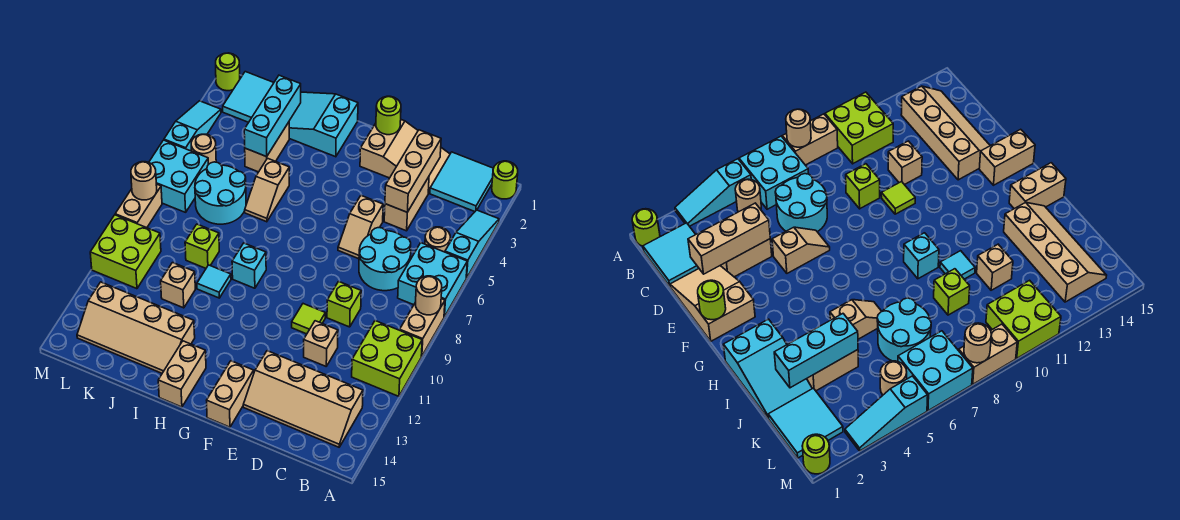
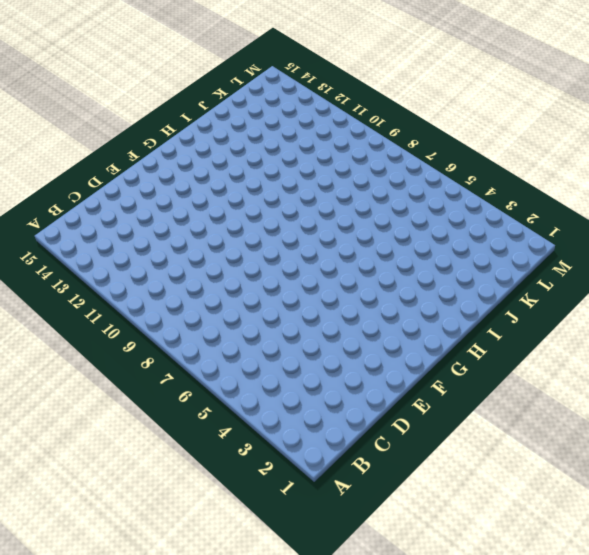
none -> lime 1x1 round brick [492,161,518,199]
none -> cyan 1x3 slope [445,210,499,278]
none -> cyan 2x2 brick [398,243,467,317]
none -> tan 1x2 brick [400,299,445,356]

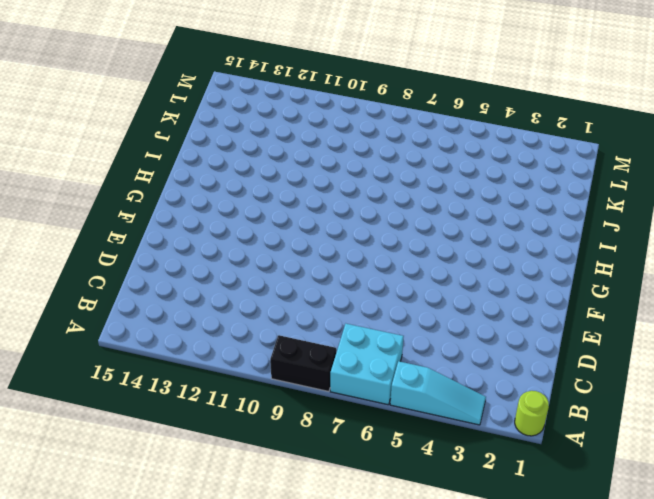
black 1x2 brick [270,335,336,391] -> tan 1x2 brick [400,299,445,356]
none -> lime 2x2 brick [352,321,422,396]
none -> cyan 2x2 tile [430,152,494,212]
none -> tan 1x1 round brick [425,227,450,252]
none -> tan 2x4 slope [243,351,363,447]

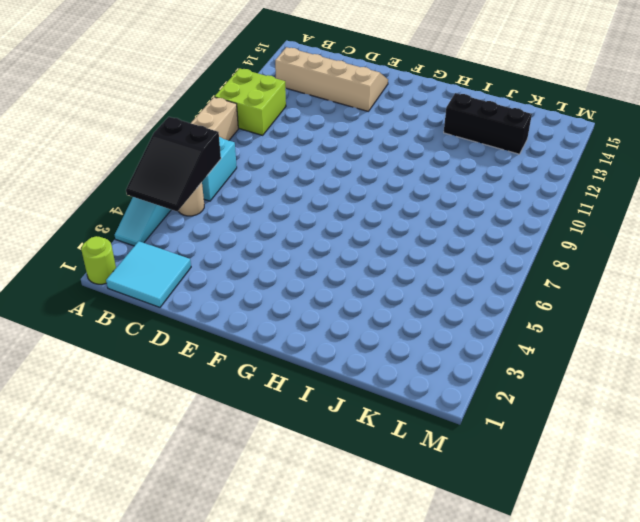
black 2x3 slope [126,117,221,211] -> none
black 1x3 brick [444,93,532,154] -> tan 2x4 slope [77,282,195,373]
none -> cyan 2x2 round brick [359,228,411,291]
none -> tan 2x3 slope [360,120,450,193]
none -> tan 1x2 brick [384,177,429,231]
none -> lime 1x1 brick [327,281,361,327]

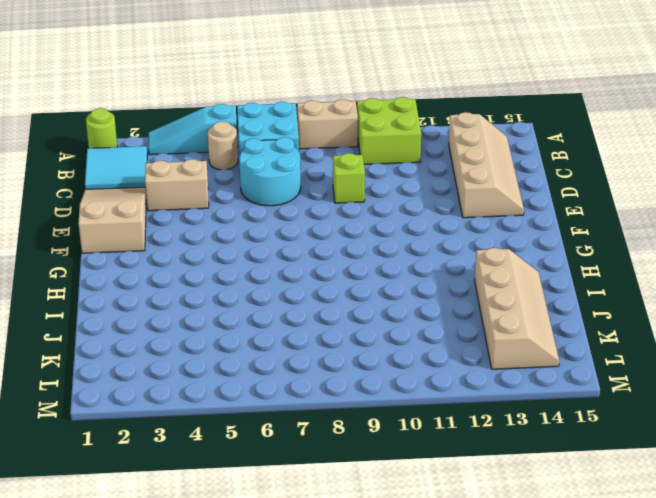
none -> tan 1x1 brick [304,321,338,366]
none -> tan 1x2 slope [338,195,383,259]
none -> lime 1x1 tile [292,304,325,334]
none -> tan 1x2 brick [207,361,254,427]

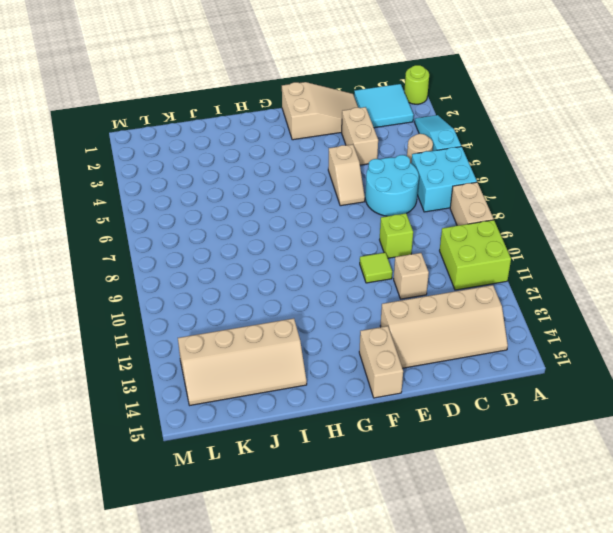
none -> cyan 2x3 slope [289,92,358,157]
none -> cyan 1x1 brick [232,243,266,288]
none -> tan 1x2 brick [158,341,206,407]
none -> tan 1x2 slope [245,158,289,222]

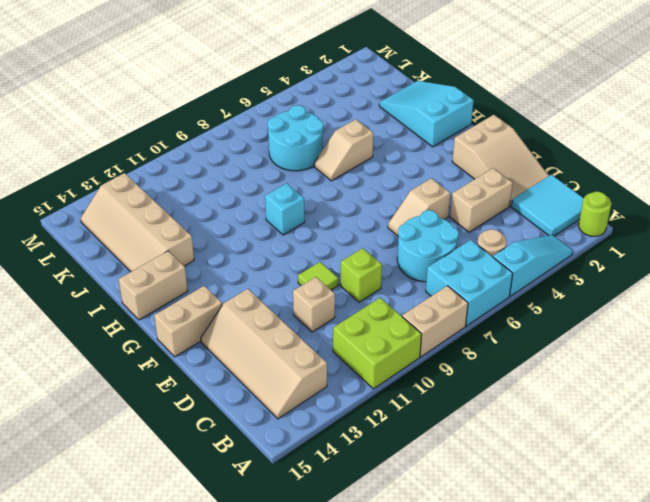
none -> cyan 1x1 tile [197,265,231,298]
none -> tan 1x2 brick [245,122,289,172]
none -> lime 1x1 brick [185,224,219,268]
none -> tan 1x1 brick [161,263,195,308]

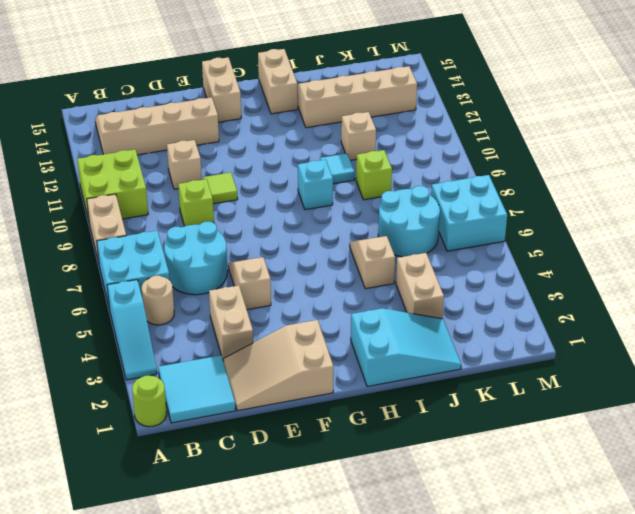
none -> cyan 2x2 tile [223,72,274,122]
none -> tan 1x1 round brick [191,134,216,165]
none -> lime 2x2 brick [90,215,161,289]
none -> lime 1x1 round brick [216,53,240,91]

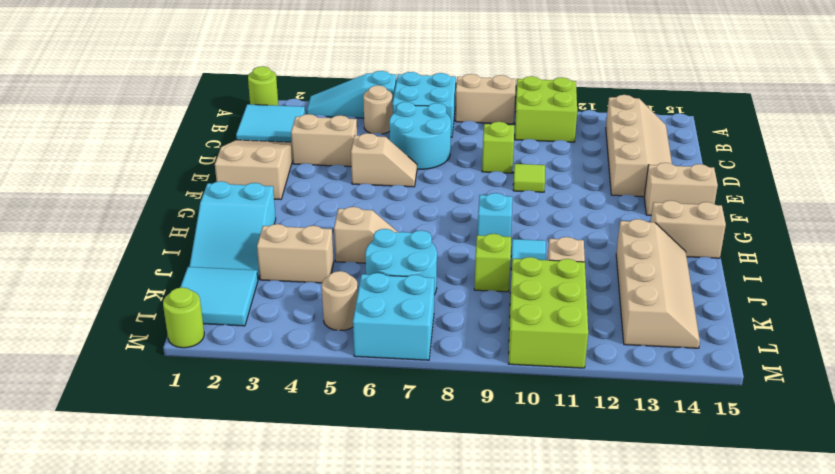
lime 2x3 brick [509,257,588,368] -> lime 2x2 brick [90,215,161,289]
none -> tan 1x1 brick [304,321,338,366]
none -> cyan 1x3 slope [164,101,221,151]
none -> tan 1x2 brick [115,184,162,228]
none -> tan 1x1 round brick [416,276,442,315]

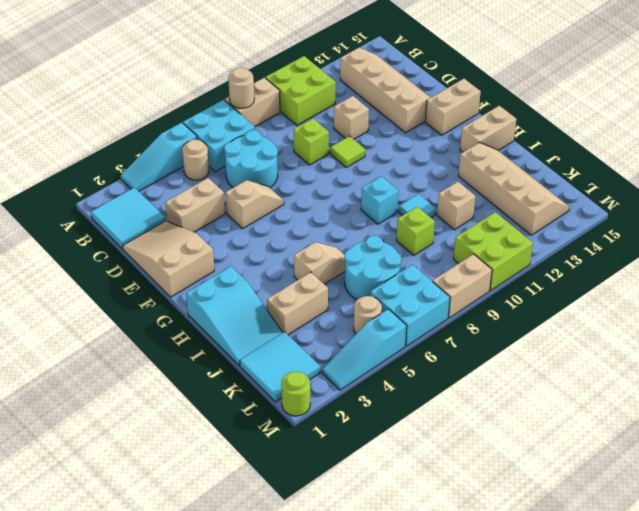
none -> lime 1x1 round brick [492,161,518,199]
none -> tan 1x3 brick [385,130,441,212]
none -> lime 1x1 round brick [376,96,401,135]
none -> cyan 1x3 brick [244,75,301,157]

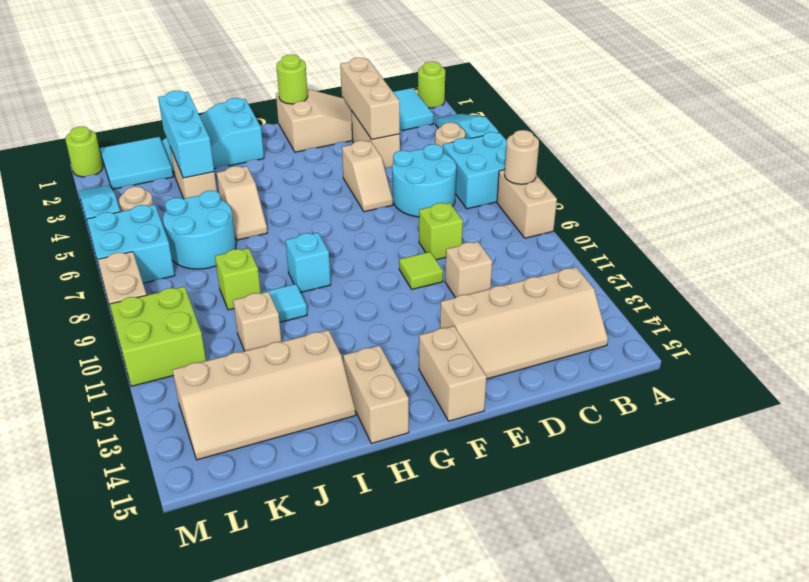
none -> lime 2x2 brick [352,321,422,396]
none -> tan 1x1 round brick [131,162,157,200]

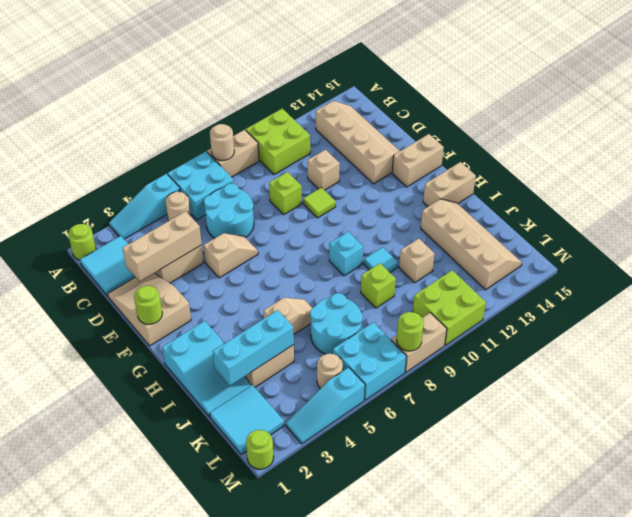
lime 1x1 round brick [396,312,424,351] -> tan 1x1 round brick [131,162,157,200]

